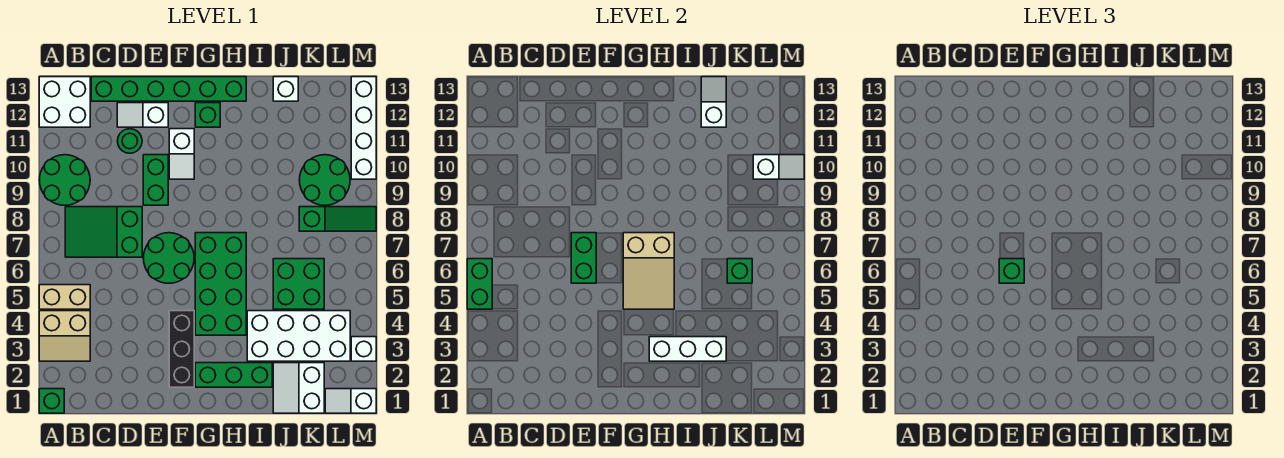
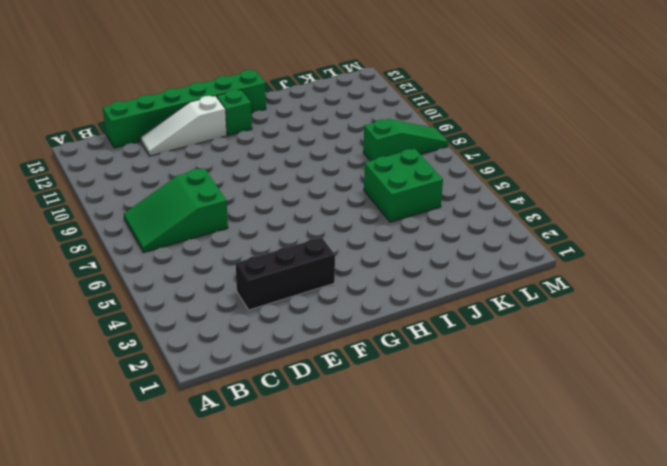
black 1x3 brick [235,237,335,310] -> black 1x3 brick turned to [169,311,194,387]
white 1x3 slope [141,96,227,156] -> white 1x2 slope [117,103,168,127]
none -> green 1x1 brick [39,389,64,413]
none -> tan 2x2 slope [39,311,90,361]
none -> tan 1x2 brick [39,285,90,309]
none -> green 2x2 round brick [39,155,90,205]

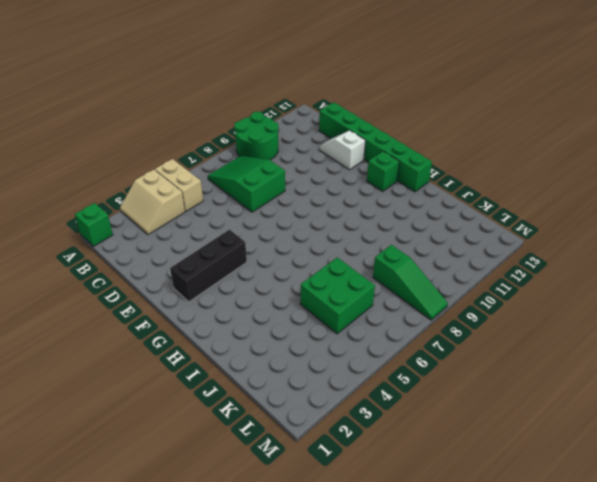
none -> white 2x2 brick [39,77,90,127]
none -> green 1x1 round brick [118,129,142,153]
none -> green 2x2 round brick [143,233,194,283]
none -> green 1x2 brick [143,155,168,205]

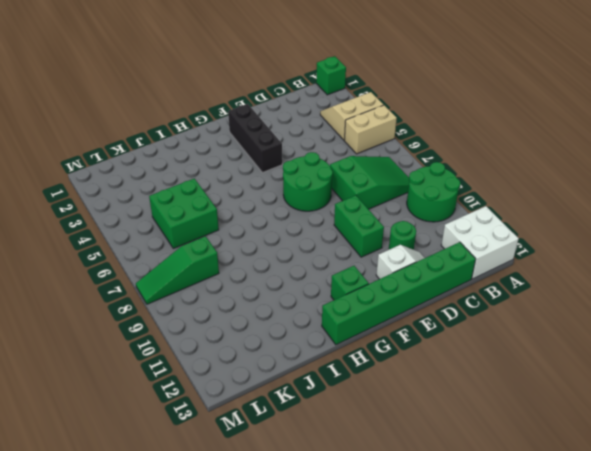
none -> white 1x2 slope [169,129,194,179]
none -> green 1x3 brick [195,363,272,387]
none -> green 2x4 brick [195,233,246,335]
none -> white 2x4 brick [247,311,350,361]

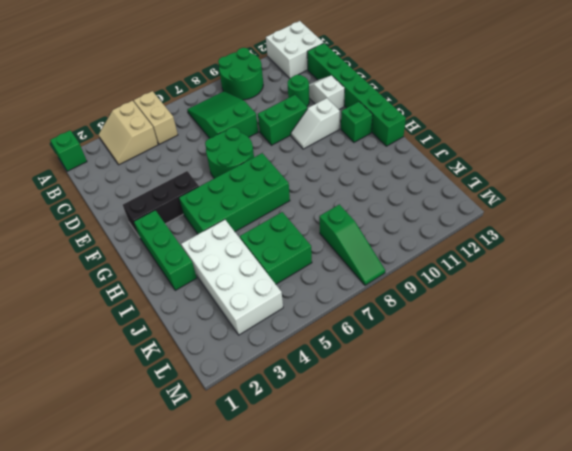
none -> white 2x2 slope [273,363,324,413]
none -> white 1x1 brick [273,77,298,101]
none -> green 2x2 round brick [299,155,350,205]
none -> white 1x2 slope [325,389,376,413]

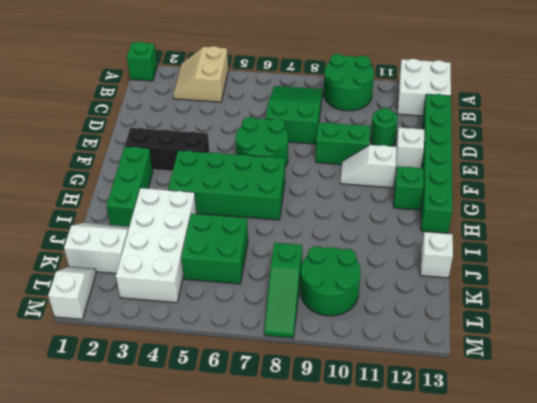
none -> tan 1x2 brick [39,285,90,309]
none -> white 1x1 brick [351,337,376,361]
none -> white 1x4 brick [351,77,376,179]
none -> green 1x2 brick [467,259,492,309]

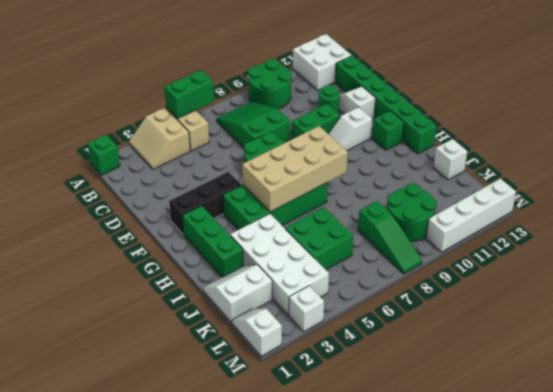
tan 2x4 brick [242,126,348,212] -> tan 2x3 slope [623,233,674,309]
none -> green 1x2 brick [571,233,596,283]
none -> white 1x3 brick [649,337,726,361]
none -> white 1x2 slope [701,77,726,127]
none -> green 1x1 brick [727,259,752,283]

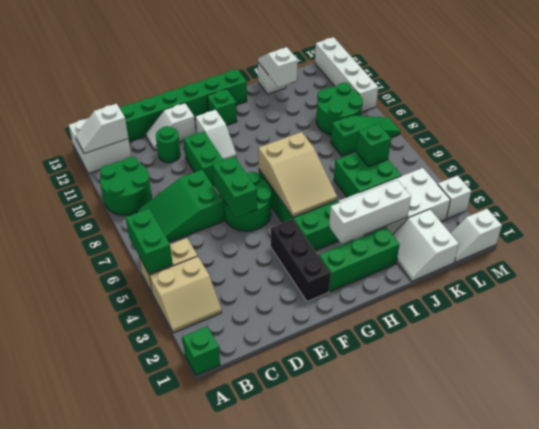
white 1x2 slope [76,104,128,154] -> white 1x2 slope turned to [753,155,804,179]
none -> green 1x1 brick [999,259,1024,283]

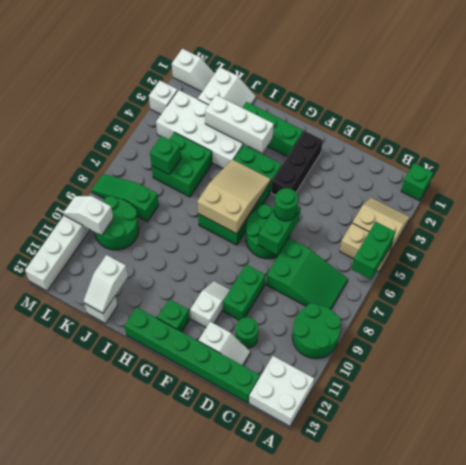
green 1x1 round brick [274,188,298,221] -> green 1x1 brick [999,259,1024,283]

